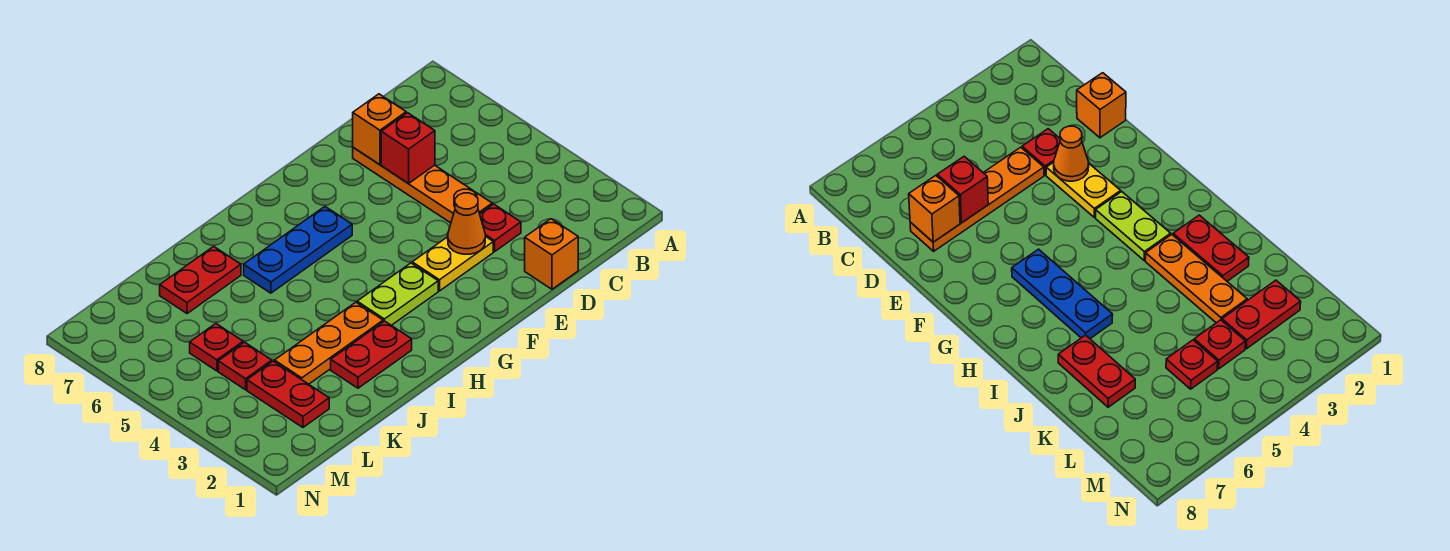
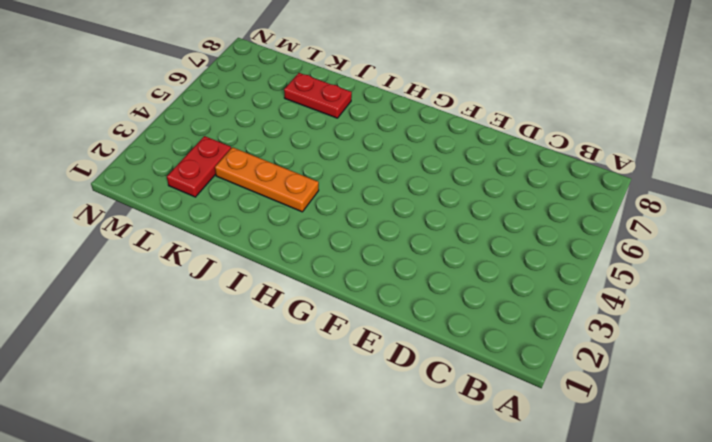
none -> orange 1x1 brick [525,219,578,289]
none -> red 1x1 plate [480,204,521,252]
none -> orange 1x4 plate [353,148,492,223]

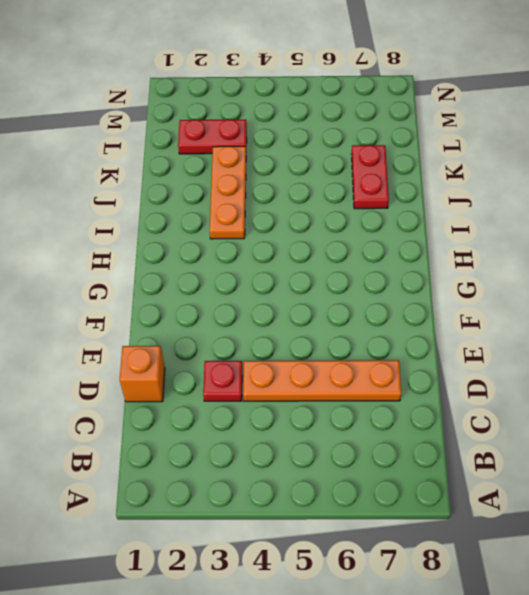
none -> yellow 1x2 plate [412,236,493,291]
none -> lime 1x2 plate [357,263,438,325]
none -> blue 1x3 plate [244,207,352,293]

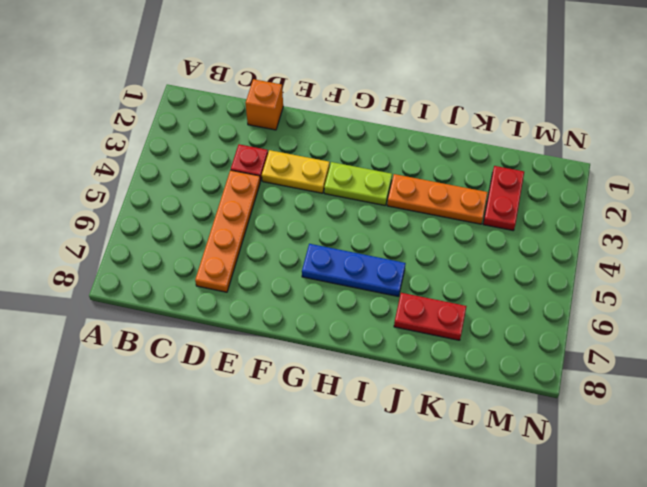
none -> red 1x2 plate [331,321,412,388]
none -> red 1x1 plate [218,342,272,390]
none -> red 1x1 plate [190,324,243,371]

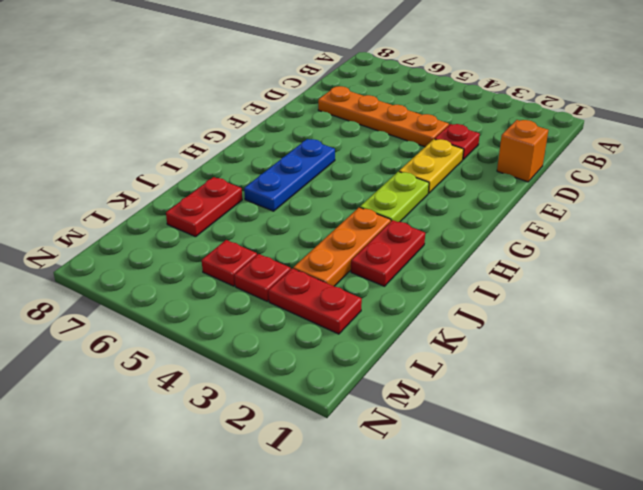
none -> red 1x1 brick [381,113,435,184]
none -> orange 1x1 brick [353,94,406,165]
none -> orange 1x1 cone [448,193,485,254]

